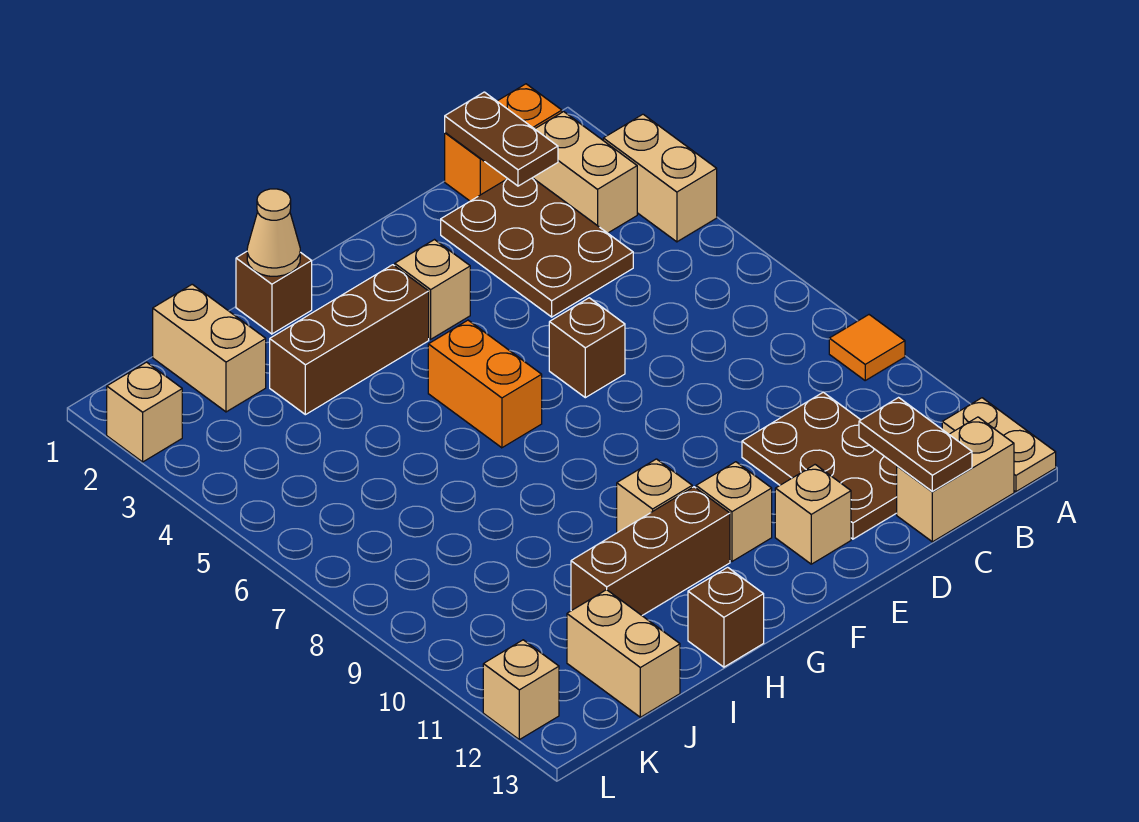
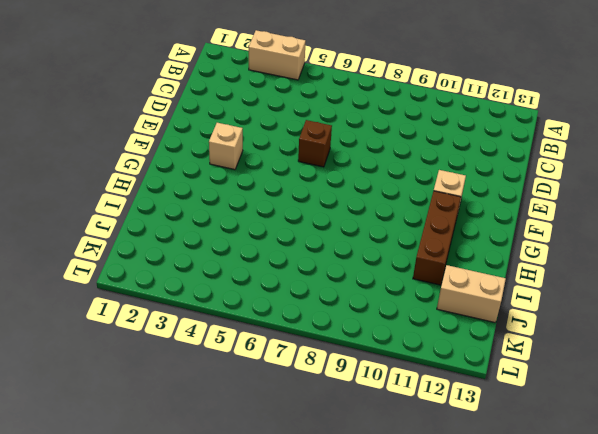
none -> orange 1x1 tile [829,315,905,380]
none -> tan 1x2 plate [942,398,1056,492]
none -> orange 1x2 brick [445,84,562,201]

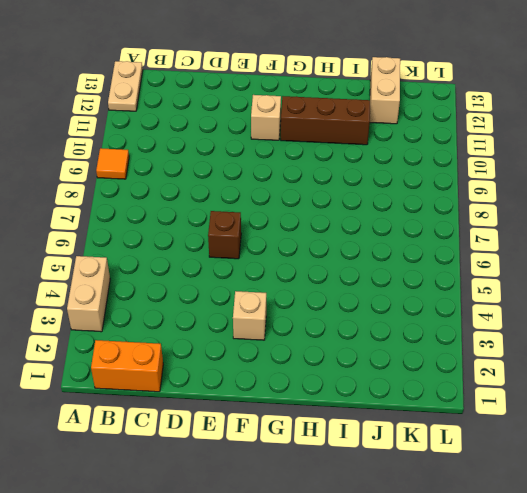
none -> tan 1x2 brick [533,112,637,233]
none -> tan 1x2 brick [897,417,1014,542]
none -> brown 2x3 plate [441,178,633,317]

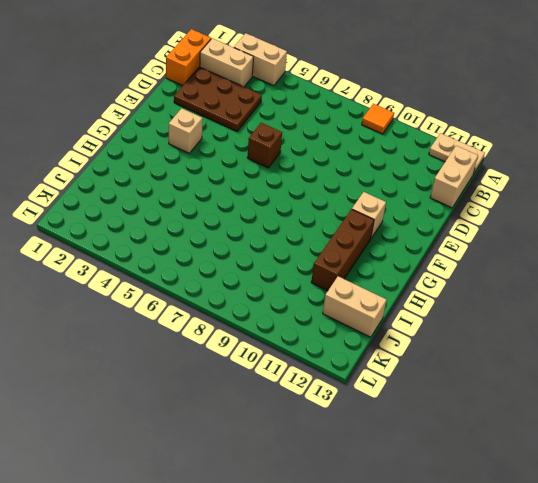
none -> brown 2x3 plate [742,392,897,539]
none -> tan 1x1 brick [775,465,851,564]
none -> brown 1x3 brick [270,265,429,415]

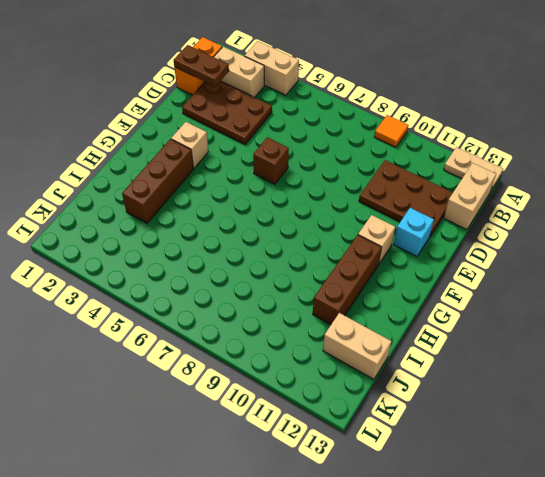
cyan 1x1 brick [394,208,434,256] -> tan 1x1 brick [775,465,851,564]
none -> orange 1x2 brick [428,320,542,448]
none -> tan 1x1 brick [617,459,692,533]
none -> brown 1x1 brick [236,252,312,334]

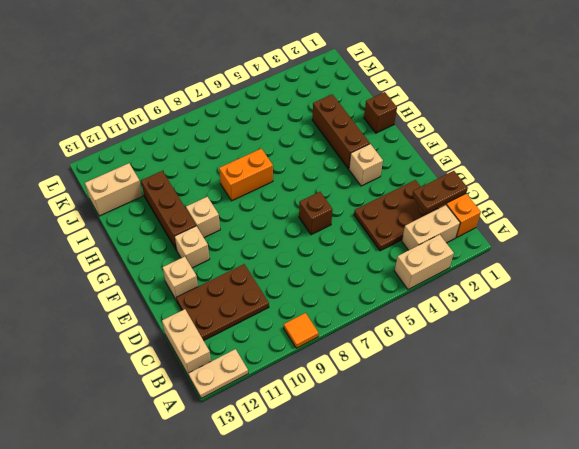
orange 1x2 brick [219,149,273,201] -> orange 1x2 brick moved to [428,320,542,448]
none -> brown 1x1 brick [688,567,764,667]
none -> tan 1x2 brick [153,284,266,412]
none -> tan 1x1 brick [107,362,182,462]

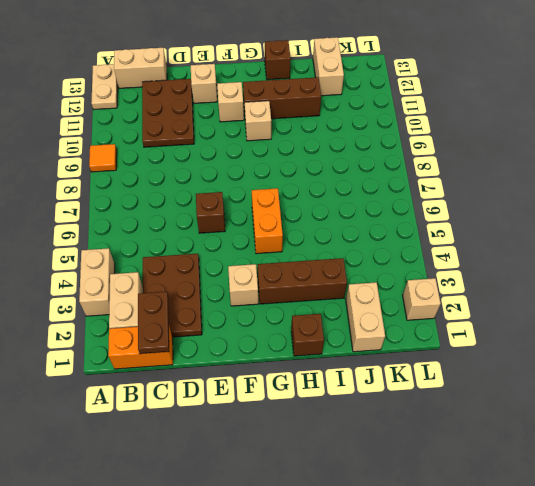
none -> tan 1x1 brick [483,640,559,740]
none -> brown 1x2 plate [859,398,972,491]
none -> tan 1x1 cone [247,189,300,276]

